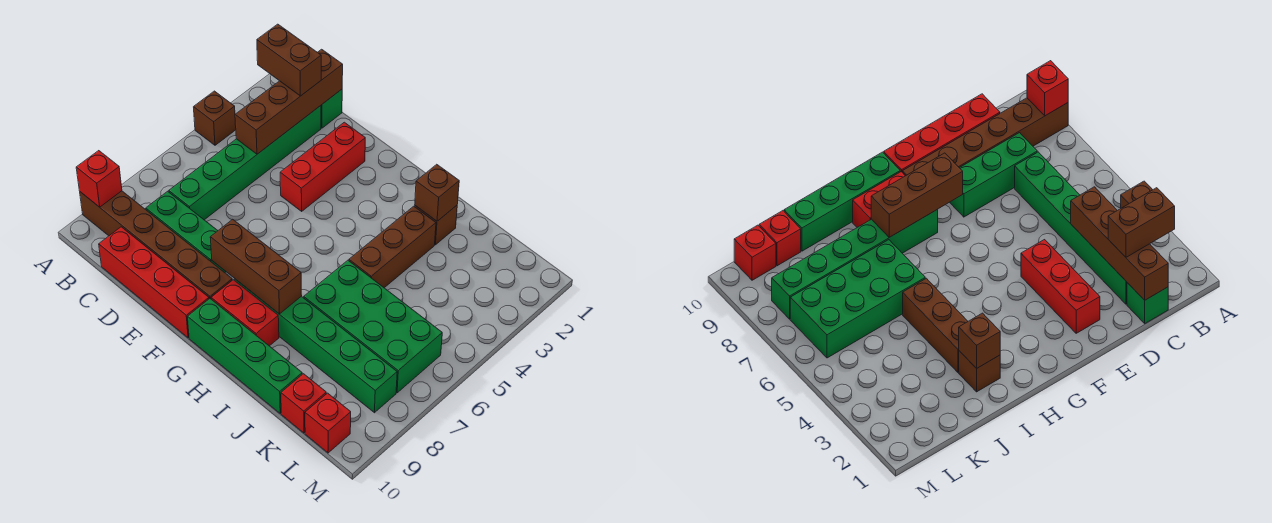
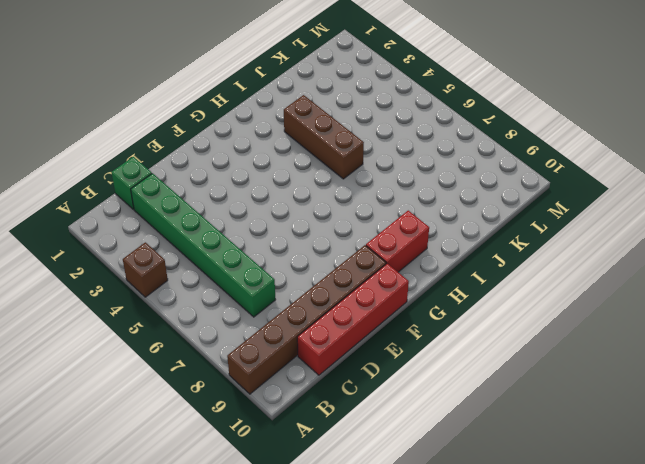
none -> green 1x3 brick [146,191,226,272]
none -> red 1x3 brick [280,122,365,211]
none -> green 1x6 brick [235,279,397,413]

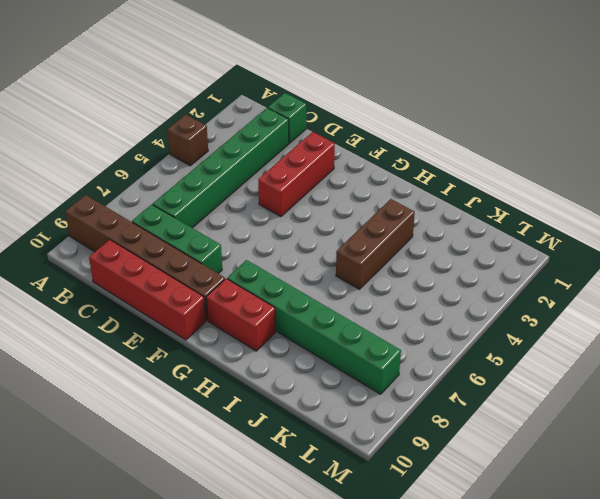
none -> green 1x4 brick [188,299,302,413]
none -> brown 1x1 brick [415,205,457,245]
none -> green 2x4 brick [304,260,442,393]

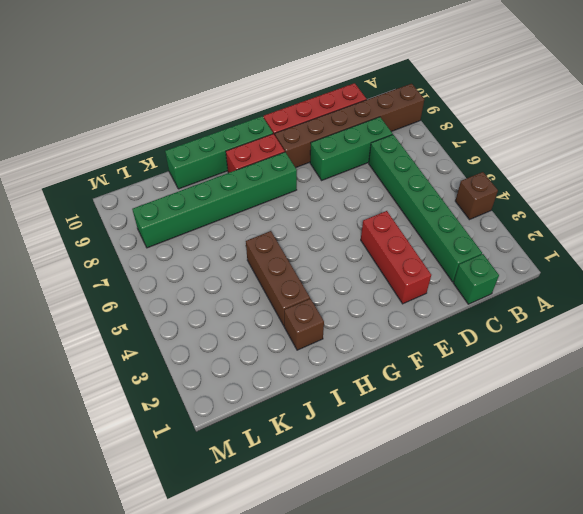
none -> green 2x4 brick [304,260,442,393]
none -> red 1x1 brick [281,374,326,433]
none -> red 1x1 brick [305,393,351,453]

